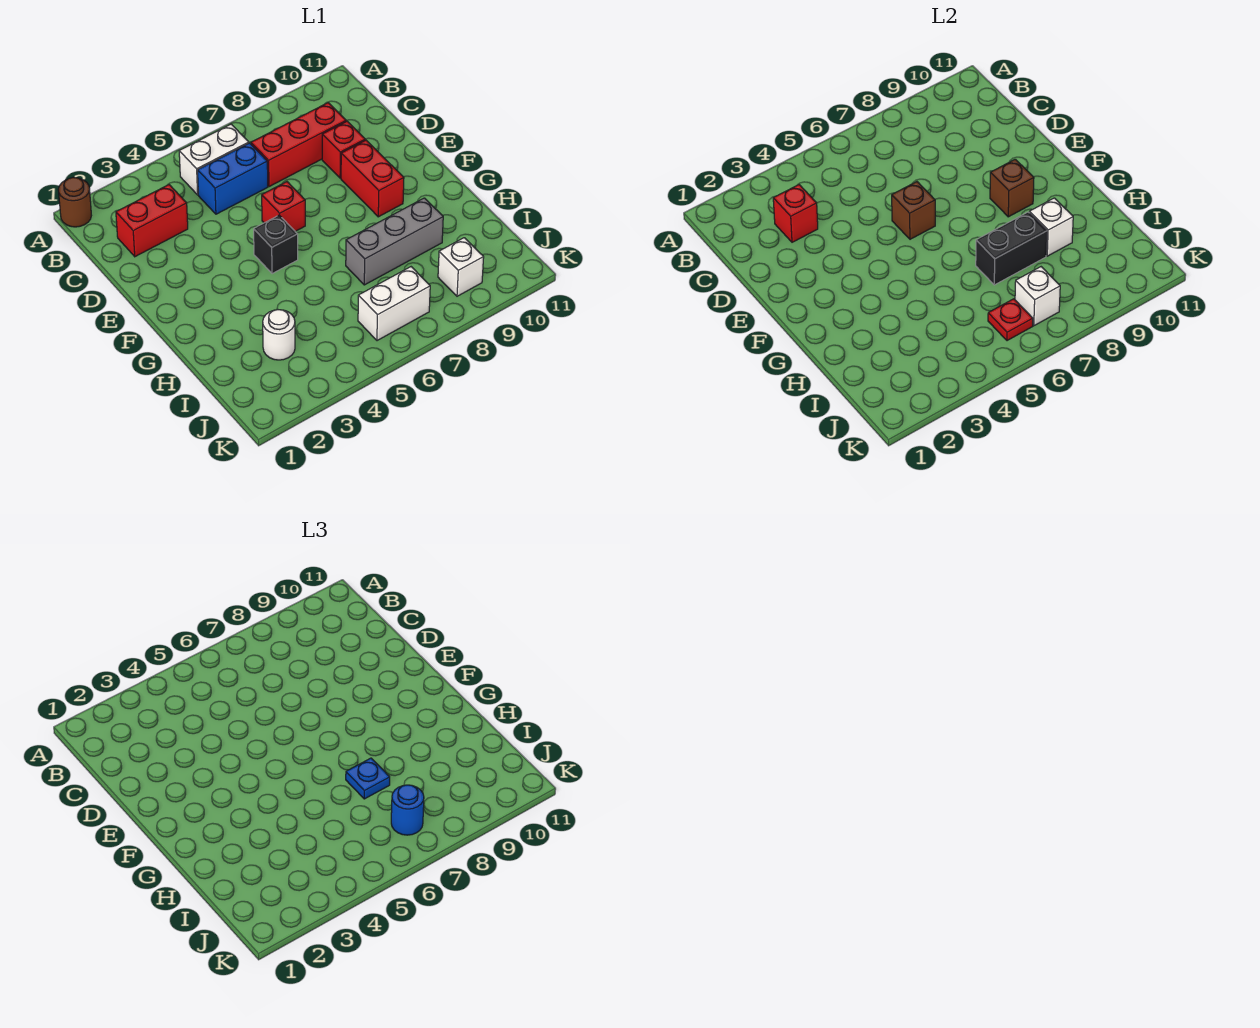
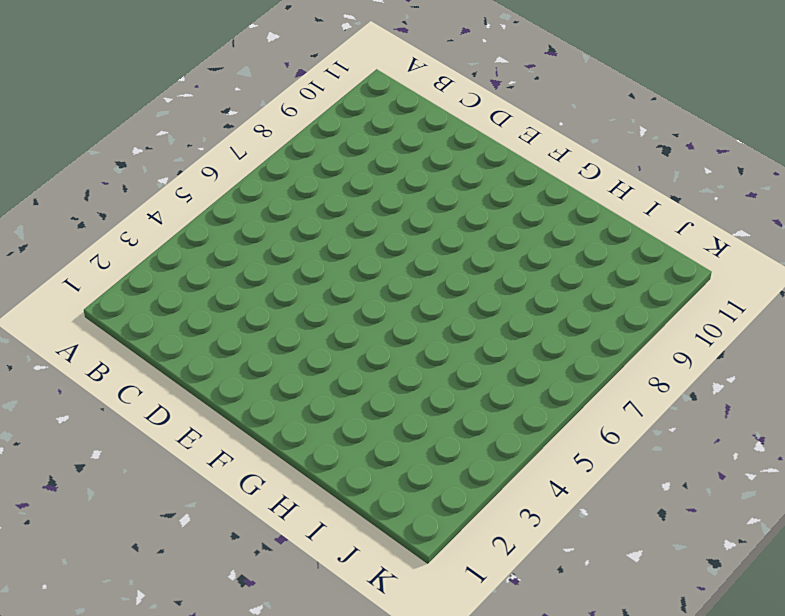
none -> brown 1x1 round brick [58,177,91,227]
none -> white 1x2 brick [179,124,249,195]
none -> red 1x2 brick [116,185,188,257]

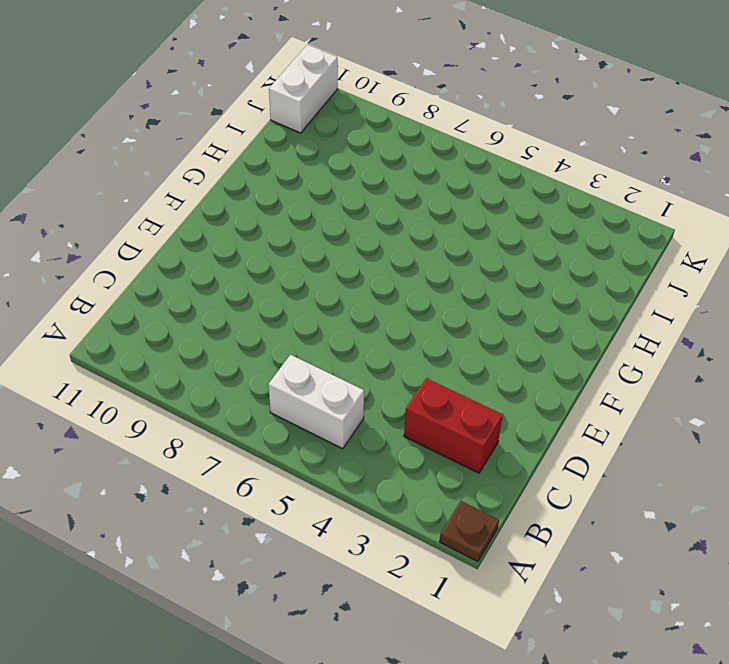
brown 1x1 plate [440,501,499,562] -> brown 1x1 round brick [58,177,91,227]
white 1x2 brick [269,45,338,133] -> white 1x2 brick turned to [358,267,430,341]
none -> blue 1x2 brick [198,143,268,214]
none -> red 1x3 brick [251,103,346,187]
none -> red 1x1 brick [322,121,365,178]

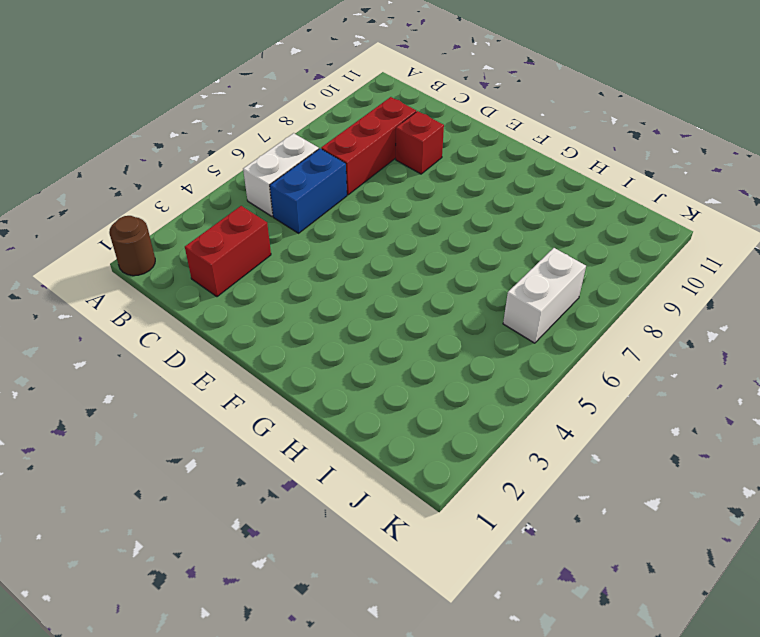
none -> red 1x1 brick [262,182,305,231]
none -> red 1x2 brick [341,140,404,217]
none -> black 1x1 brick [254,215,298,274]

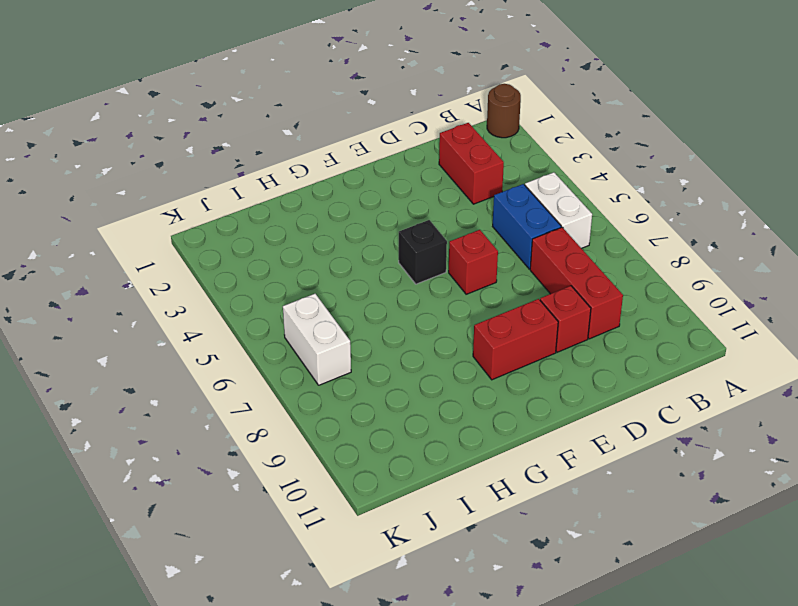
none -> grey 1x3 brick [346,198,443,285]
none -> white 1x1 round brick [263,309,295,360]
none -> white 1x1 brick [438,238,484,296]

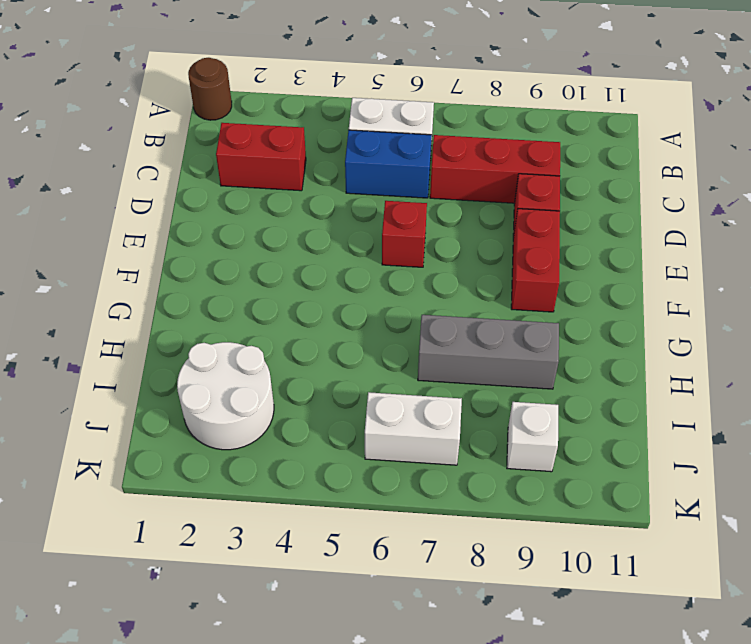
white 2x2 round brick [177,342,274,450] -> white 1x1 round brick [263,309,295,360]
none -> black 1x1 brick [254,215,298,274]
none -> red 1x1 brick [773,185,818,242]
none -> brown 1x1 brick [892,182,935,239]

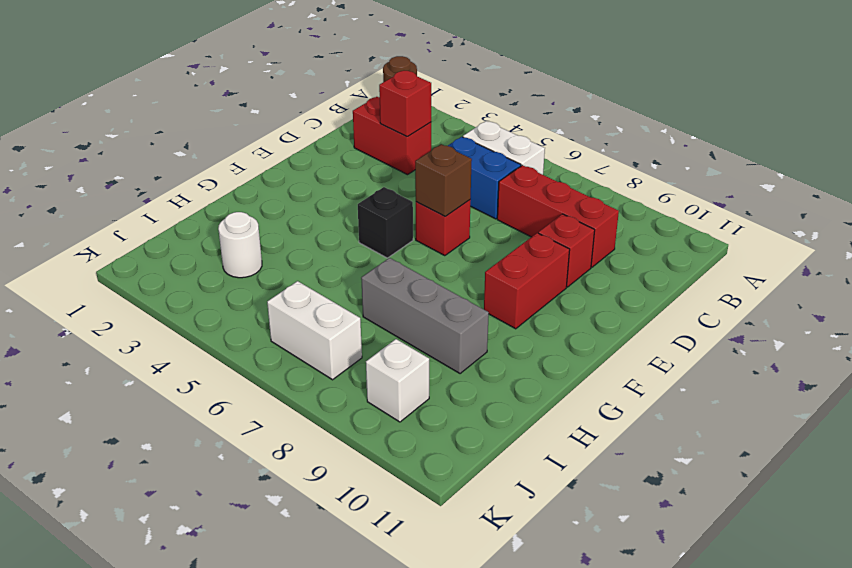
none -> brown 1x1 brick [990,159,1034,217]
none -> black 1x2 brick [976,212,1047,285]
none -> white 1x1 brick [1029,198,1073,256]

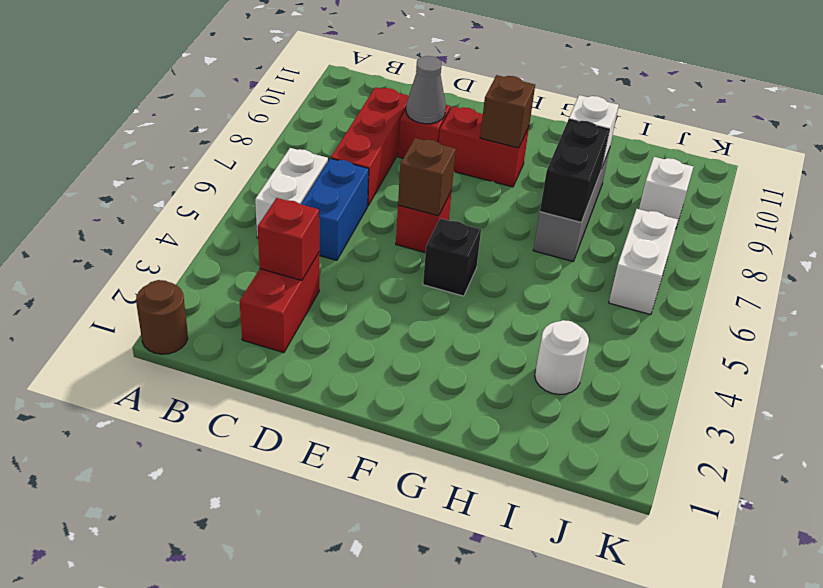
grey 1x1 cone [406,56,446,124] -> none
none -> red 1x1 plate [988,299,1033,341]
none -> white 1x1 brick [1015,267,1060,326]
none -> blue 1x1 plate [346,758,390,799]

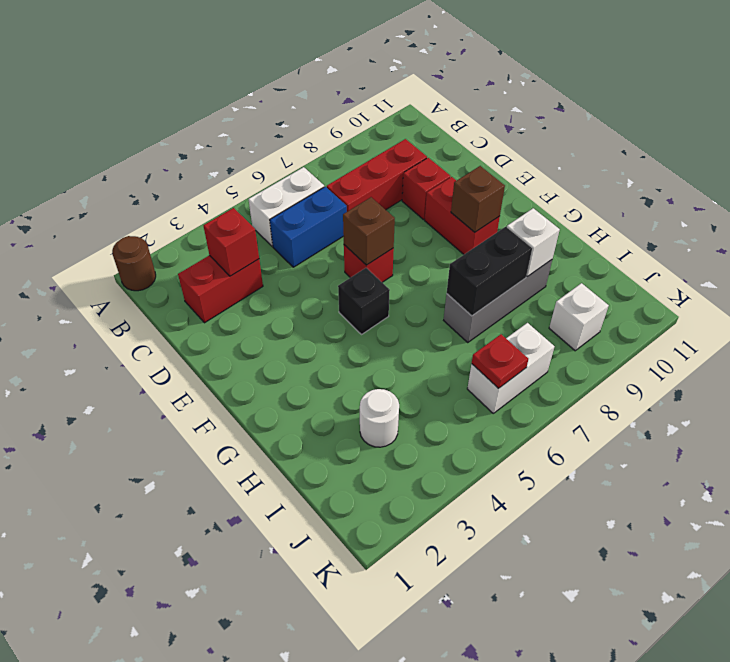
none -> white 1x1 brick [1015,267,1060,326]
none -> blue 1x1 plate [346,758,390,799]
none -> blue 1x1 round brick [391,785,424,835]

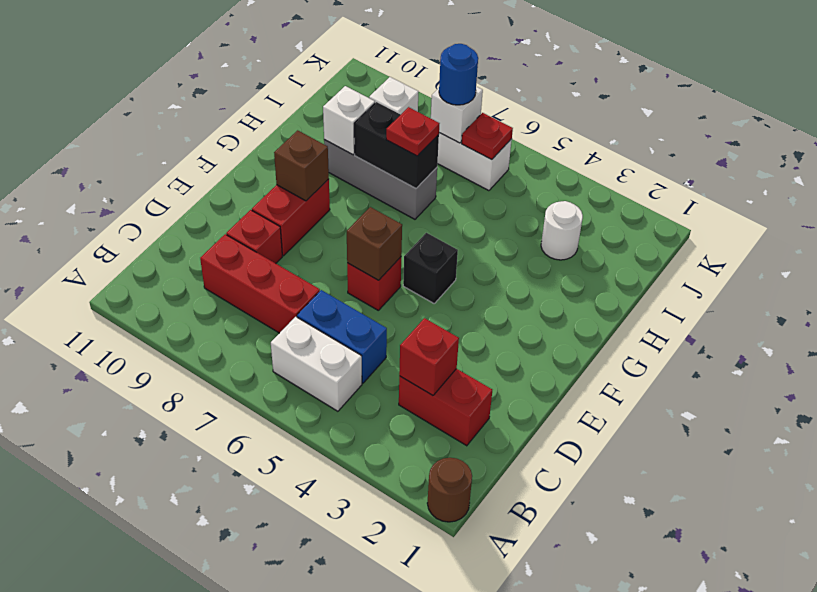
red 1x1 plate [386,107,440,156] -> blue 1x1 plate [346,758,390,799]

